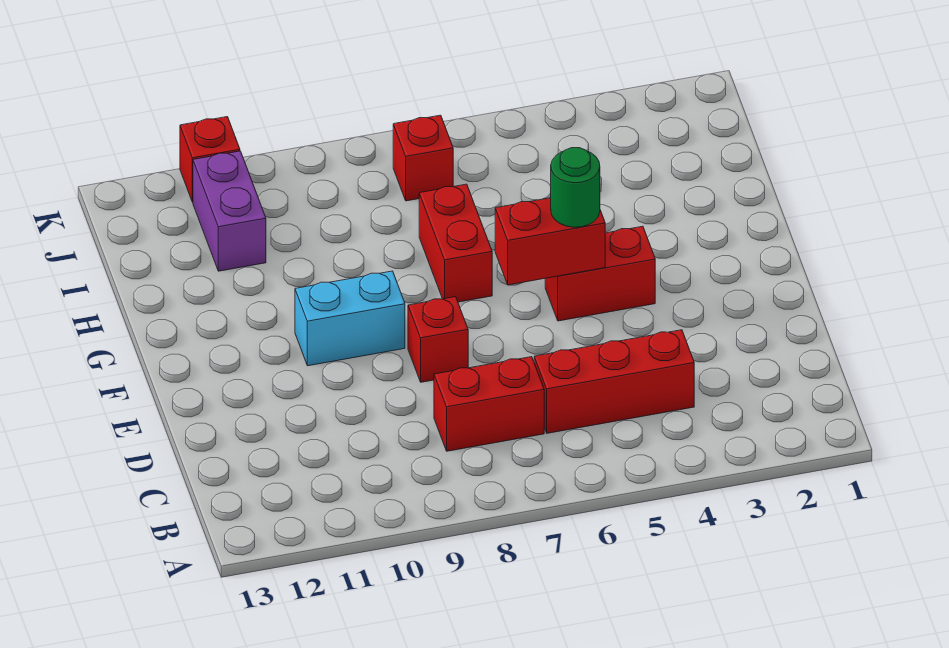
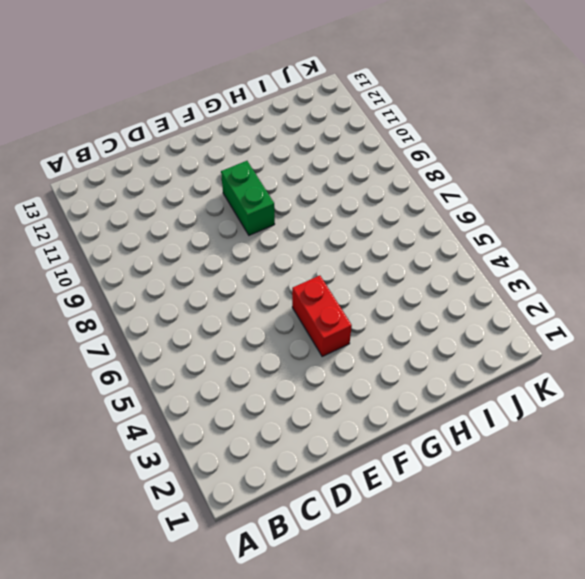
green 1x2 brick [221,161,275,235] -> cyan 1x2 brick [295,271,405,366]
none -> red 1x3 brick [534,330,694,433]
none -> red 1x2 brick [434,357,544,451]

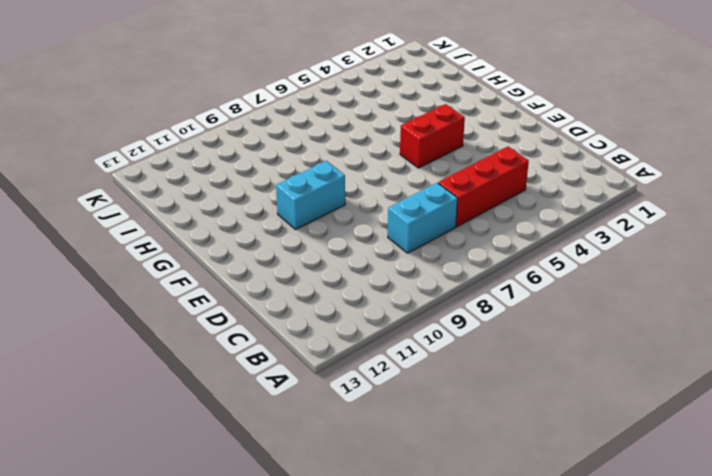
cyan 1x2 brick [388,183,458,253] -> red 1x2 brick [434,357,544,451]
none -> red 1x1 brick [408,297,468,382]
none -> red 1x2 brick [419,184,492,302]

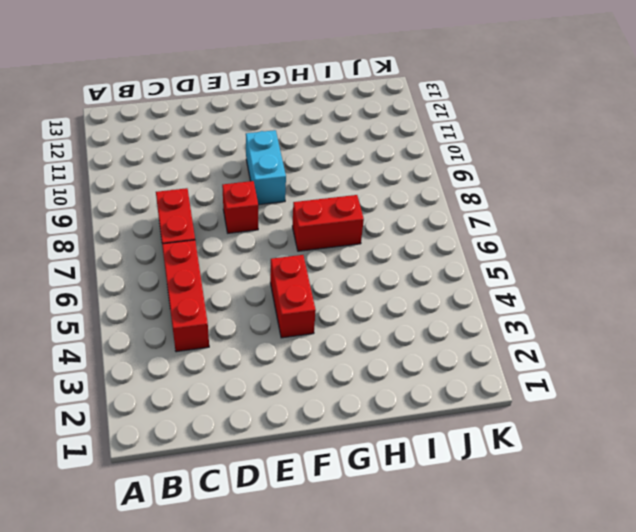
none -> purple 1x2 brick [193,151,266,271]
none -> red 1x1 brick [393,115,453,201]

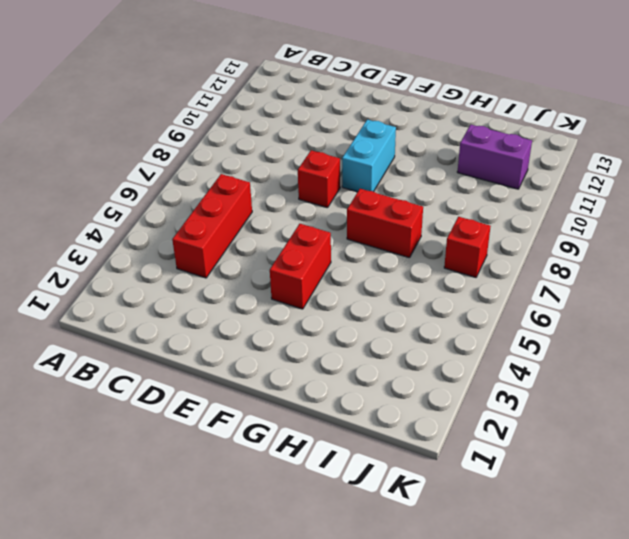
none -> red 1x2 brick [434,357,544,451]
none -> red 1x1 brick [180,117,240,202]

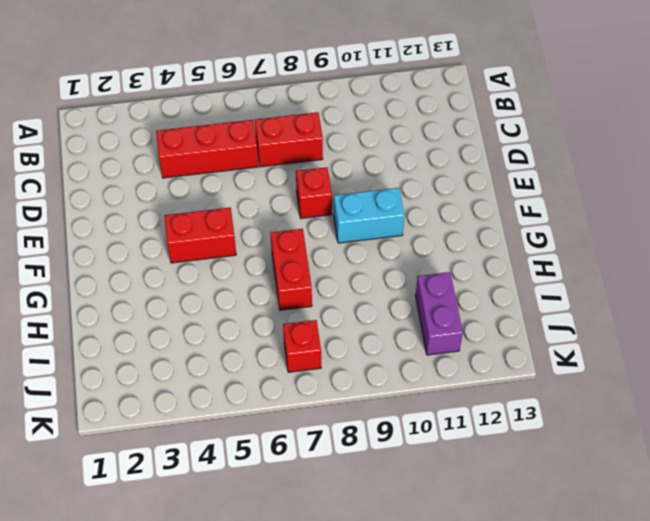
none -> red 1x1 brick [180,117,240,202]
none -> red 1x2 brick [495,198,605,285]

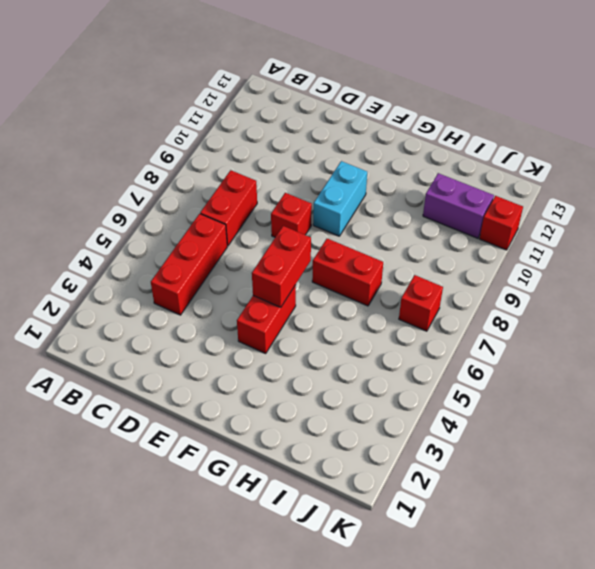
none -> green 1x1 round brick [551,148,600,227]

